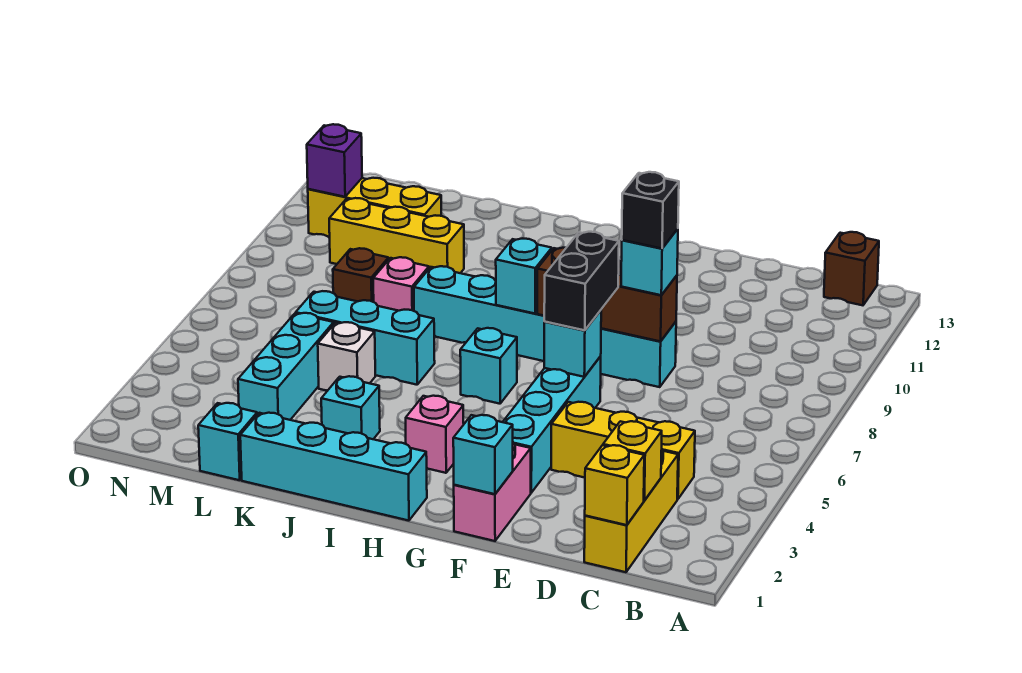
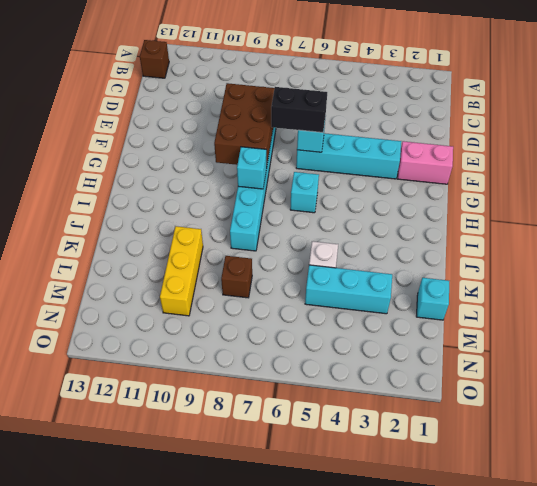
brown 2x3 brick [214,83,274,167] -> brown 1x3 brick [537,248,677,341]
none -> yellow 1x3 brick [584,450,678,572]
none -> yellow 1x3 brick [551,402,695,499]
none -> cyan 1x4 brick [240,413,427,521]

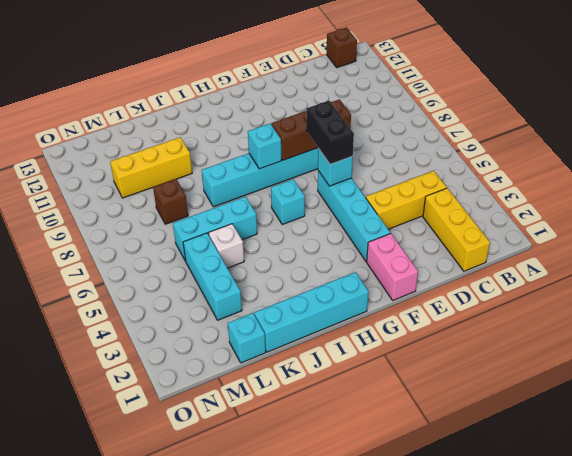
none -> pink 1x1 brick [406,396,464,473]
none -> cyan 1x1 brick [321,376,380,439]
none -> pink 1x1 brick [373,257,429,311]

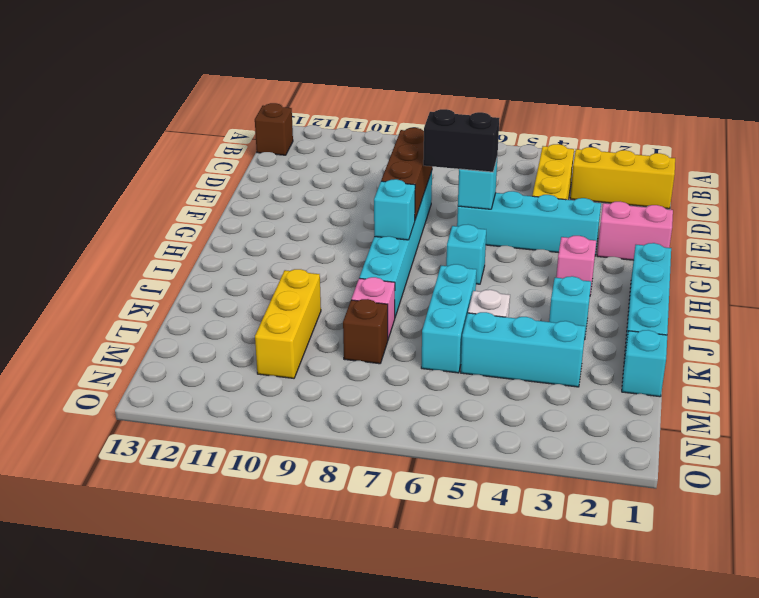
none -> yellow 1x3 brick [308,178,441,238]
none -> yellow 1x1 brick [585,445,644,525]
none -> yellow 1x1 brick [603,421,662,501]

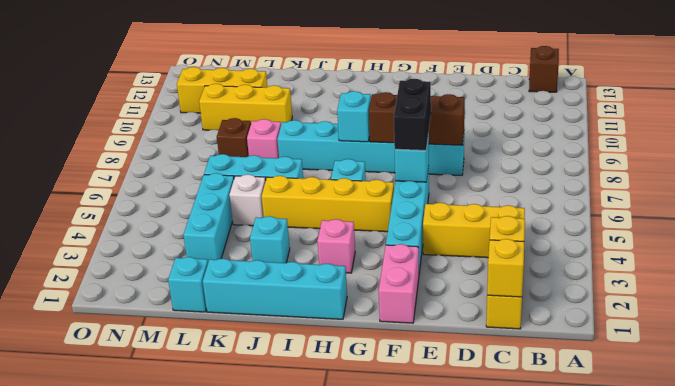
yellow 1x4 brick [262,176,394,232] -> none
none -> cyan 1x1 brick [453,415,513,494]
none -> purple 1x1 brick [307,124,362,197]
none -> cyan 1x1 brick [621,229,678,295]

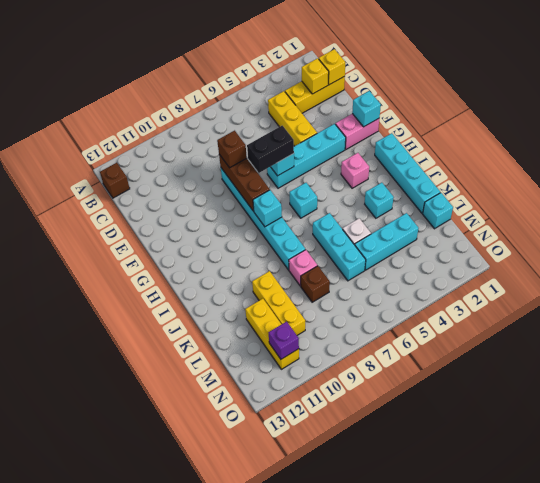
brown 1x1 brick [217,131,247,168] -> cyan 1x1 brick [621,229,678,295]
none -> black 1x1 brick [622,172,679,248]

